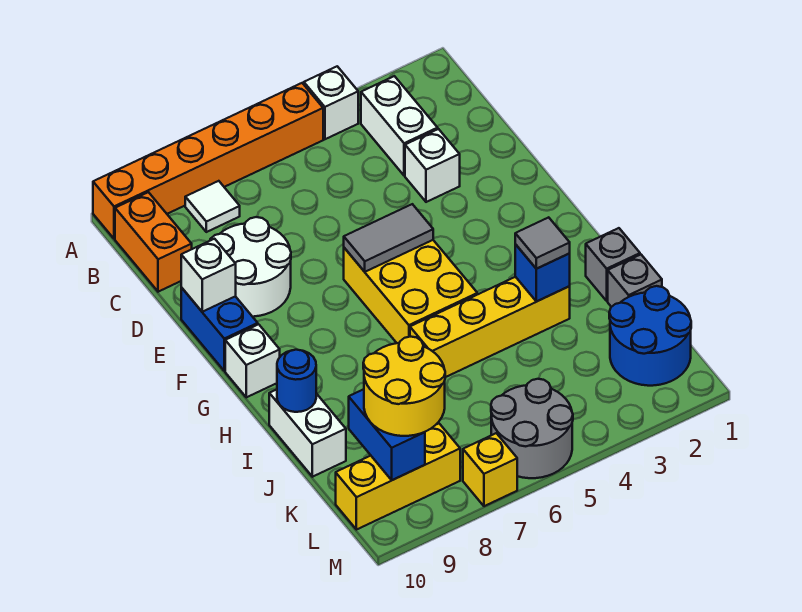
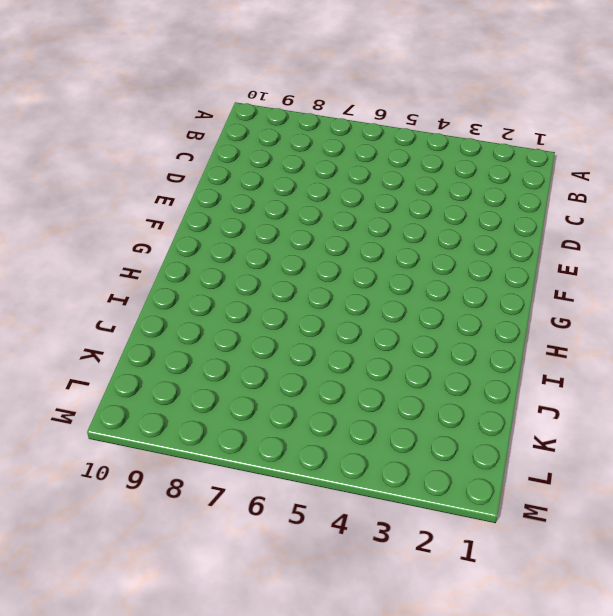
none -> white 1x1 brick [304,66,358,139]
none -> orange 1x6 brick [93,83,323,239]
none -> white 1x2 brick [361,76,438,176]

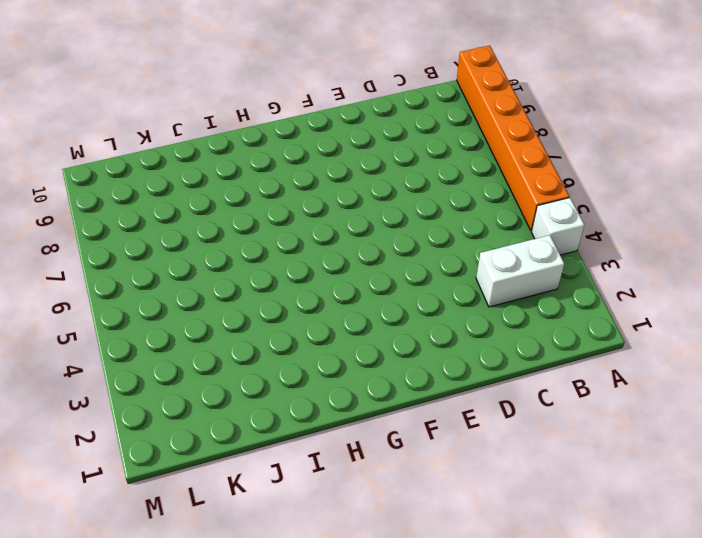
none -> white 1x1 tile [185,181,240,232]
none -> orange 1x2 brick [115,192,192,292]
none -> white 1x1 brick [405,129,460,202]

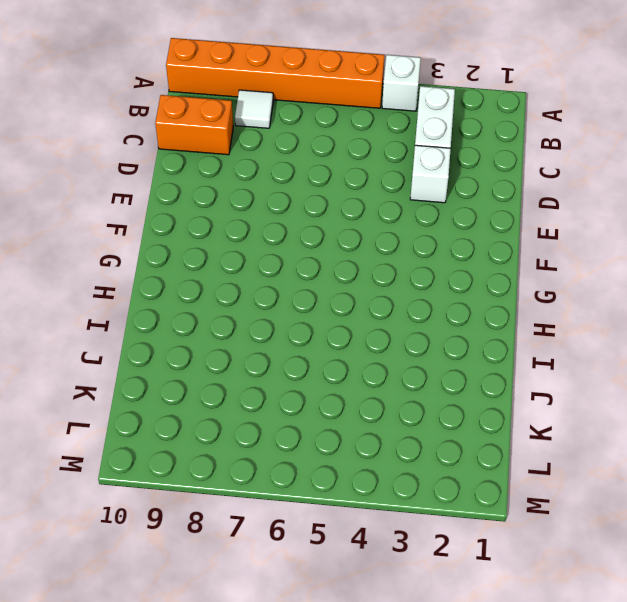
orange 1x2 brick [155,95,233,155] -> orange 1x2 brick turned to [115,192,192,292]
none -> white 2x2 round brick [210,217,291,317]
none -> blue 1x2 brick [181,288,258,371]
none -> yellow 2x3 brick [344,240,477,343]

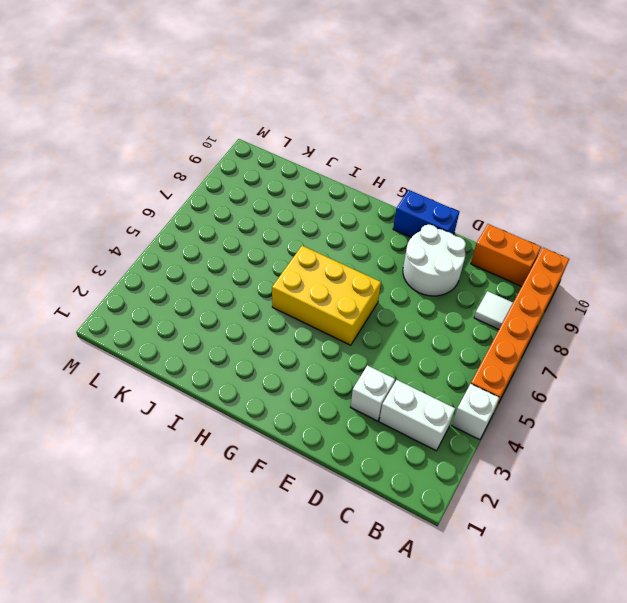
none -> white 1x1 brick [225,324,280,397]
none -> grey 1x1 brick [586,228,640,301]
none -> yellow 1x4 brick [410,277,570,377]

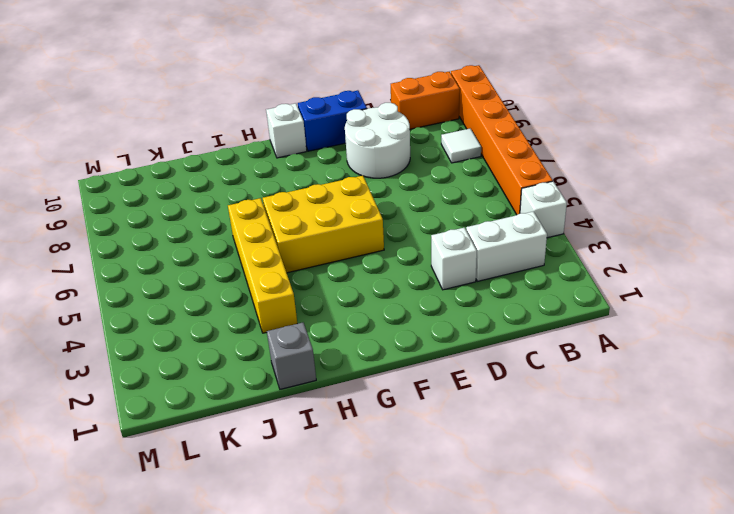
none -> white 1x2 brick [269,389,346,477]
none -> grey 1x1 brick [608,255,662,307]
none -> blue 2x2 round brick [609,286,691,386]

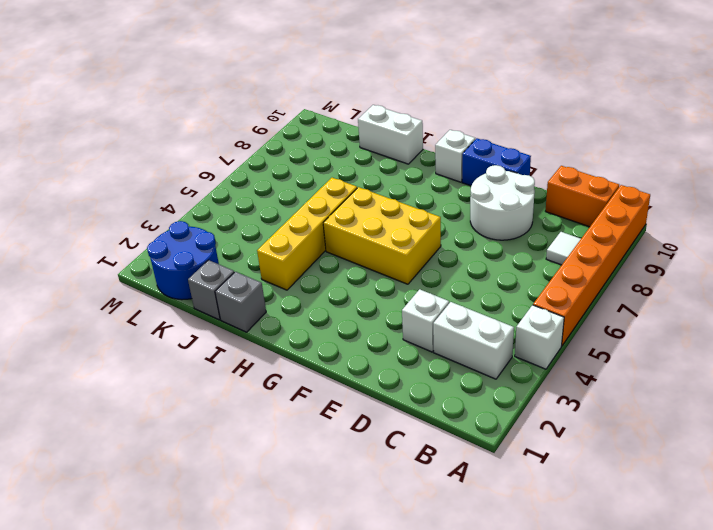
none -> grey 2x2 round brick [491,379,573,478]
none -> yellow 1x3 brick [336,424,460,530]
none -> yellow 1x1 brick [463,433,517,506]

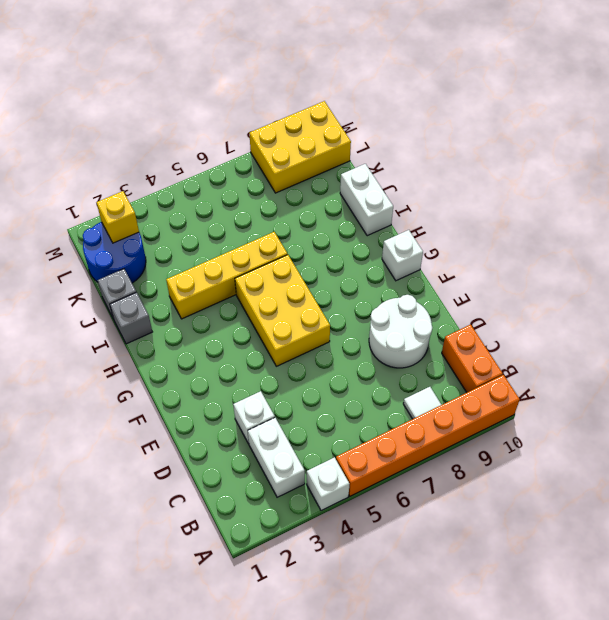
yellow 1x1 brick [97,191,139,243] -> yellow 1x1 brick moved to [463,433,517,506]
yellow 2x3 brick [249,101,351,193] -> yellow 1x3 brick [336,424,460,530]
none -> blue 1x2 brick [181,288,258,371]
none -> grey 2x2 round brick [491,379,573,478]
none -> white 1x1 brick [181,239,236,312]

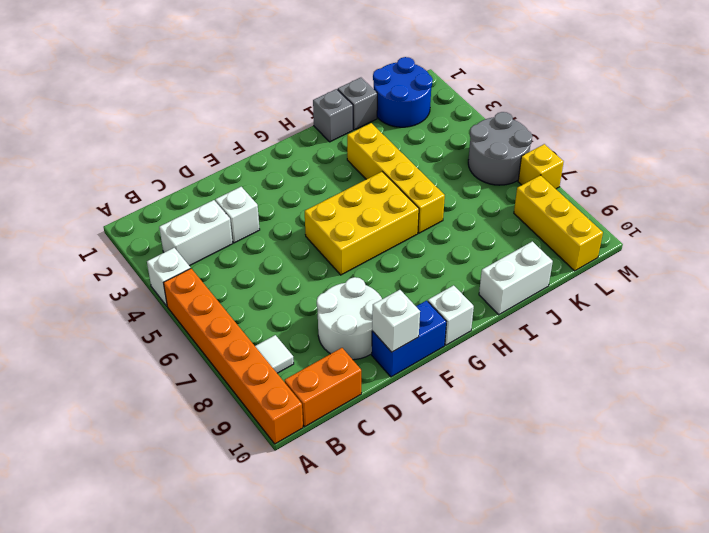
none -> grey 1x2 tile [344,204,433,272]
none -> blue 1x1 brick [515,244,570,301]
none -> blue 1x1 round brick [277,350,316,412]

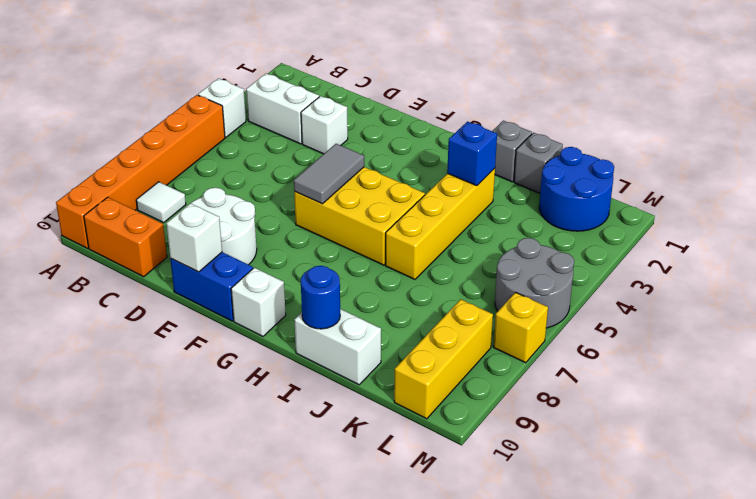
none -> blue 1x2 brick [349,389,425,480]
none -> grey 1x1 tile [515,217,570,269]
none -> yellow 2x2 round brick [363,337,445,436]

